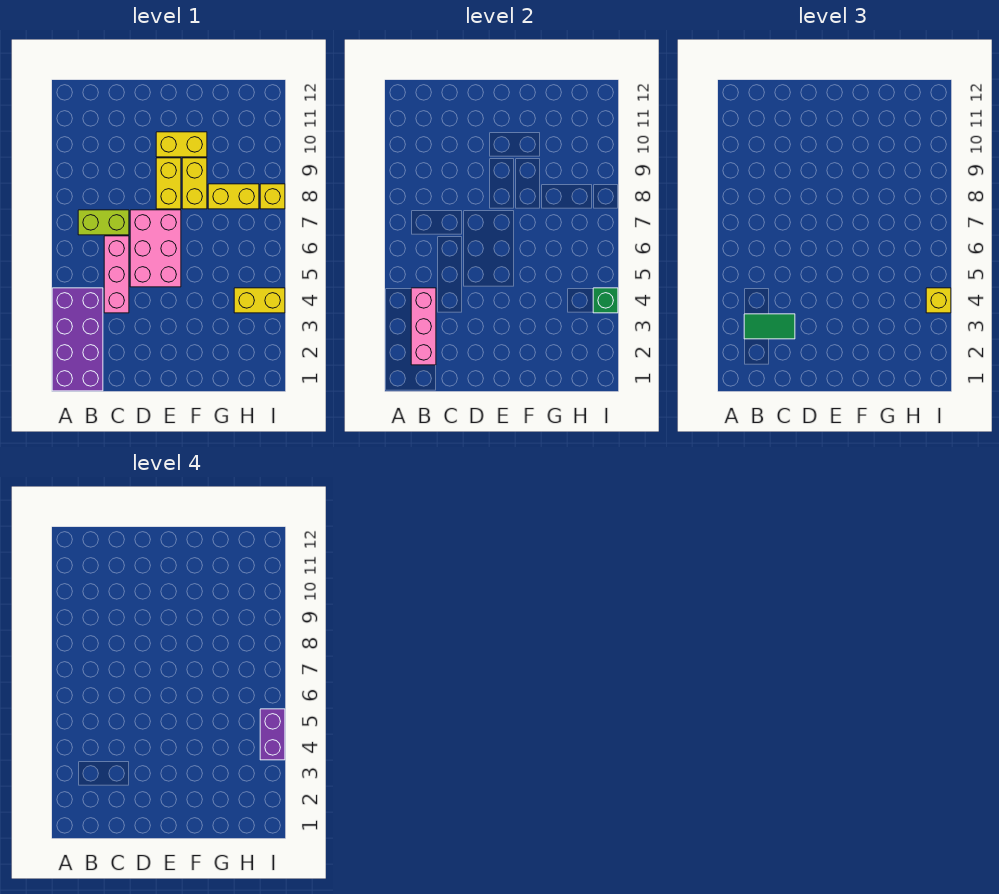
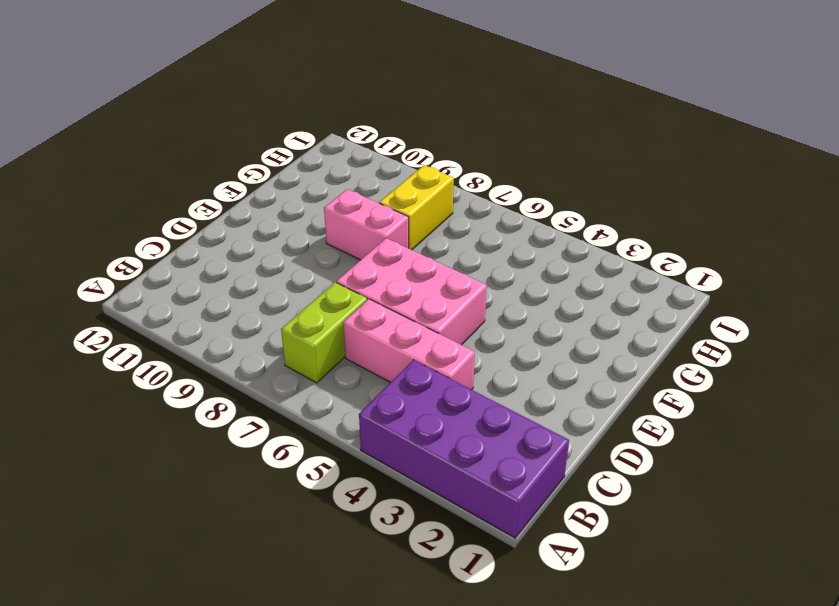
pink 1x2 brick [324,189,409,260] -> yellow 1x2 brick [182,158,207,209]
none -> yellow 1x2 brick [156,158,181,209]
none -> yellow 1x2 brick [156,132,207,157]
none -> yellow 1x2 brick [234,288,285,313]

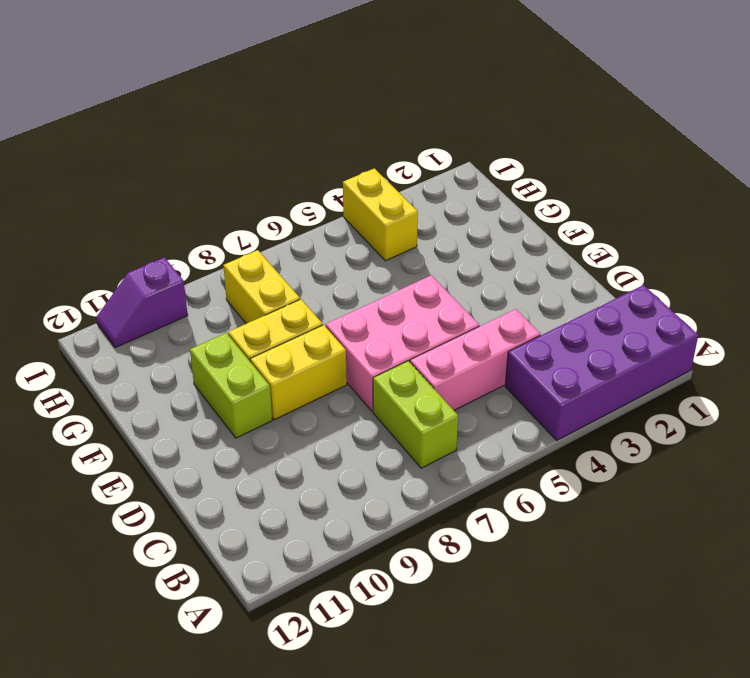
lime 1x2 brick [190,333,272,438] -> yellow 1x2 brick [156,132,207,157]
purple 1x2 slope [96,257,188,348] -> none
none -> yellow 1x1 brick [260,184,285,209]
none -> pink 1x3 brick [411,288,436,365]
none -> green 1x1 brick [593,288,618,313]

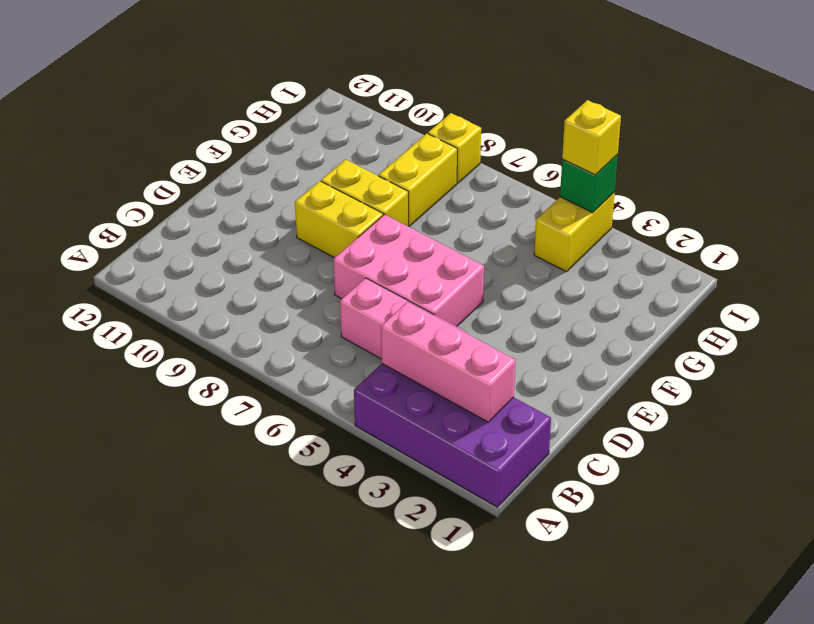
none -> lime 1x2 brick [78,210,129,235]
none -> yellow 1x2 brick [156,132,207,157]
none -> green 1x2 tile [744,314,795,339]

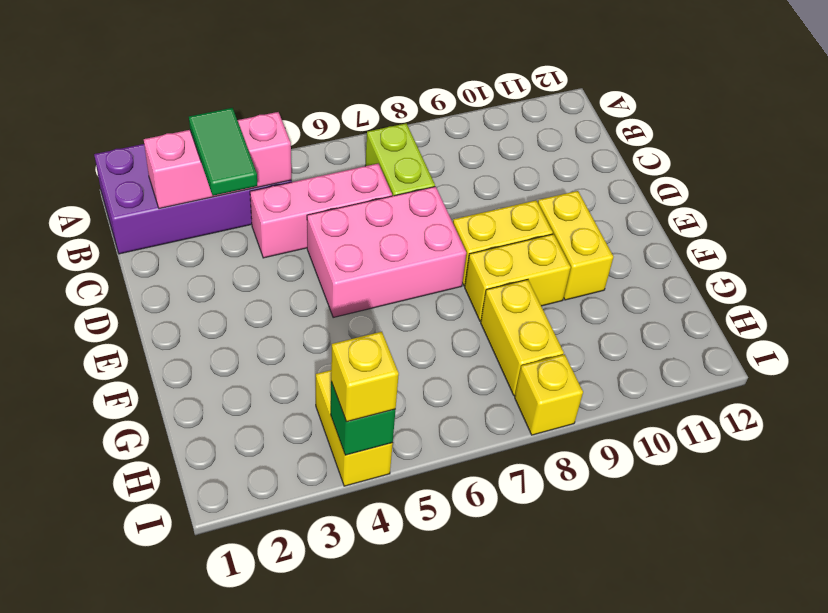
none -> purple 1x2 brick [260,709,285,760]

